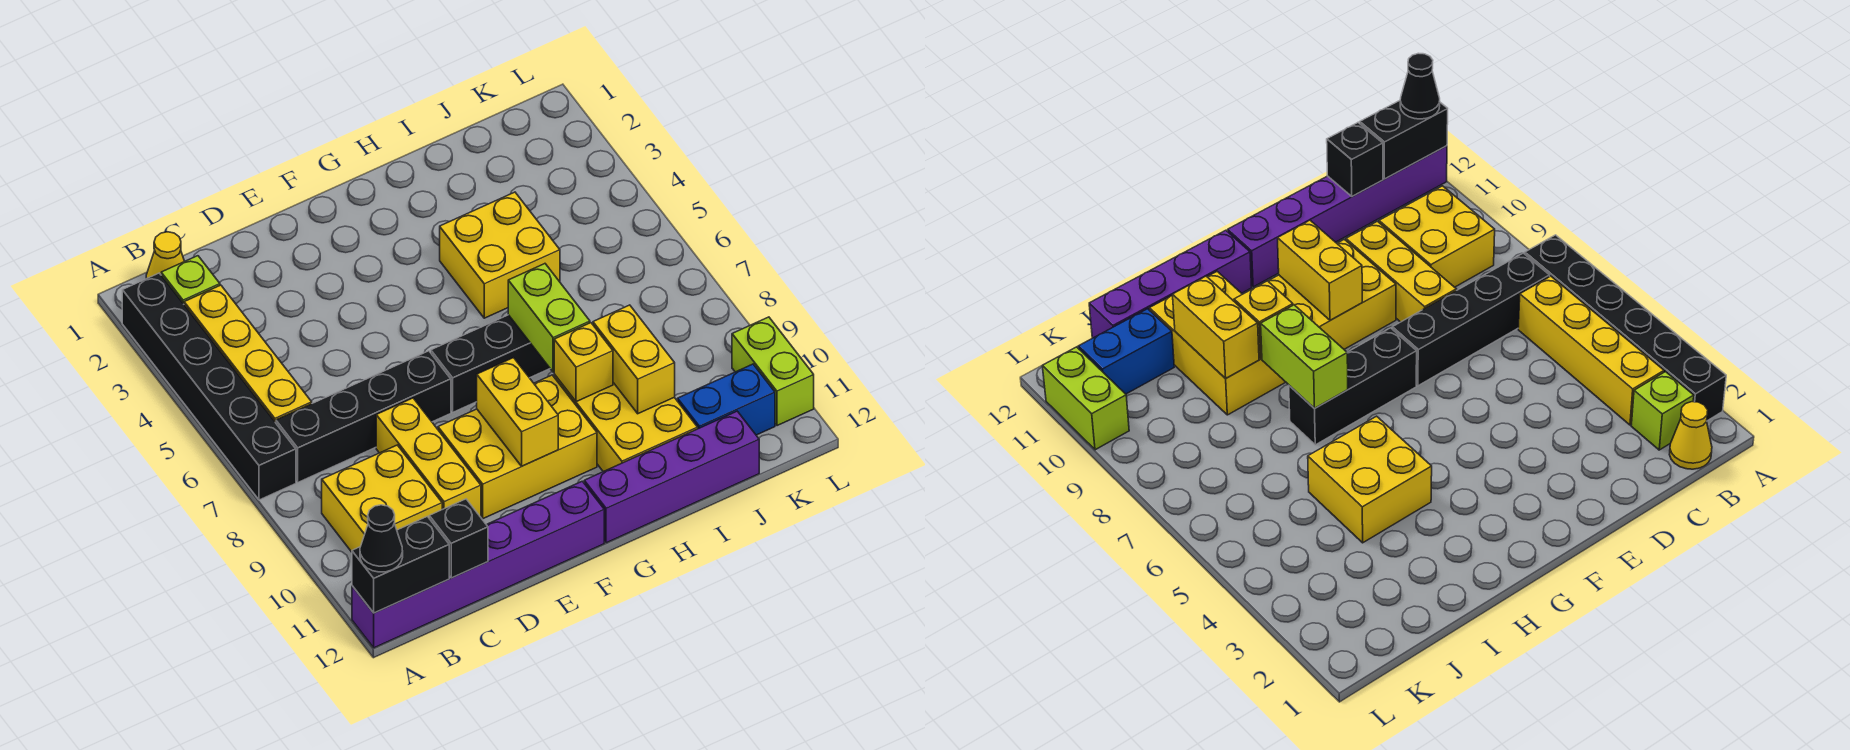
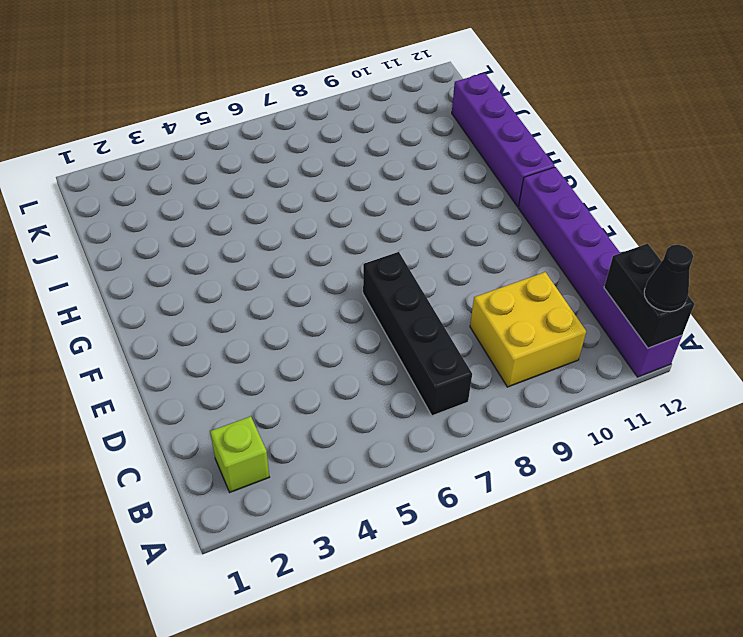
none -> black 1x6 brick [122,273,296,500]
none -> yellow 1x1 cone [146,232,184,278]
none -> yellow 1x4 brick [184,285,312,423]

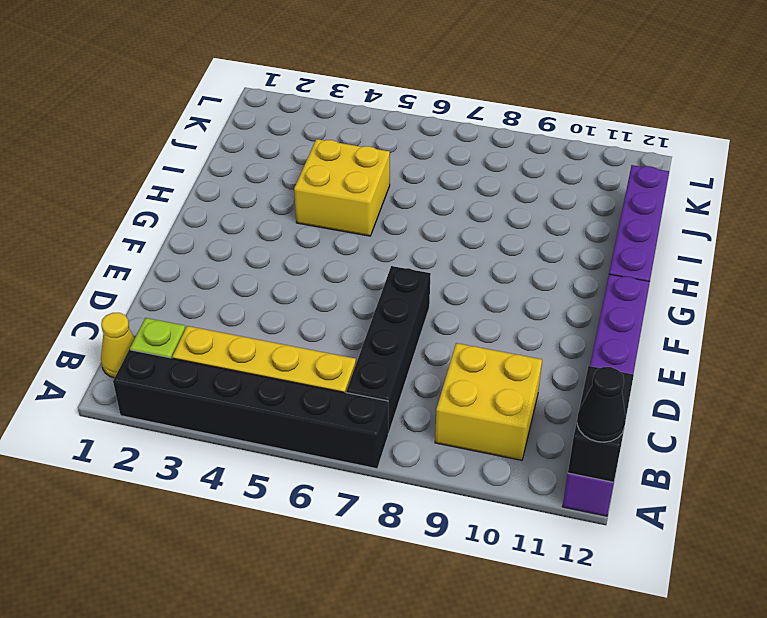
none -> yellow 1x3 brick [376,398,481,517]
none -> yellow 2x3 brick [438,375,597,519]
none -> black 1x3 brick [431,315,550,412]

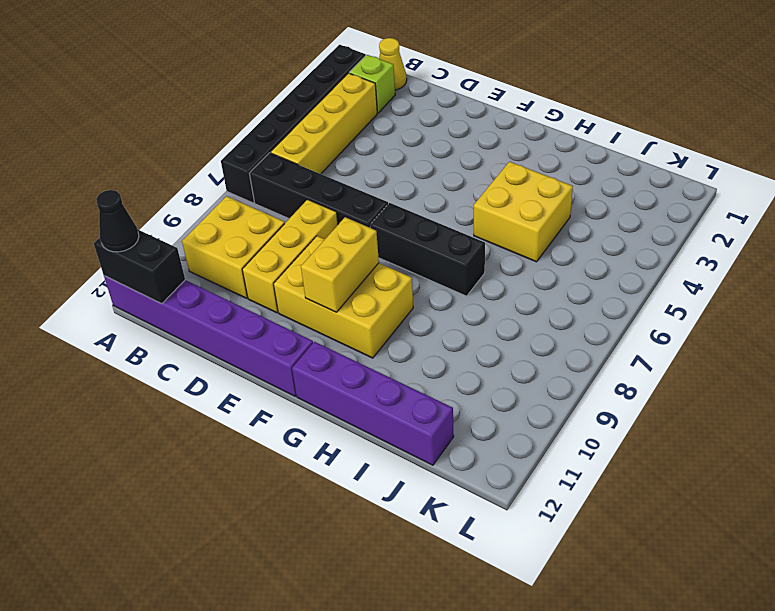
none -> yellow 2x3 brick [554,374,698,472]
none -> blue 1x2 brick [678,364,775,435]
none -> lime 1x2 brick [732,317,814,426]

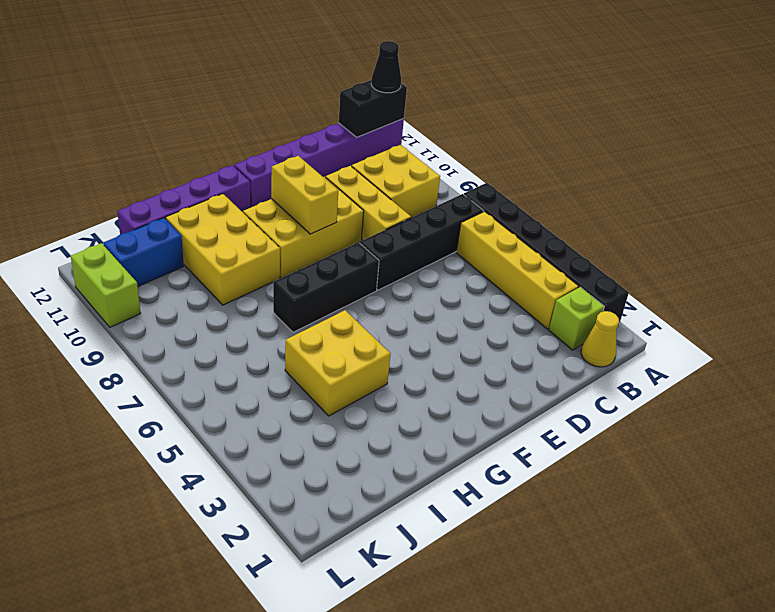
none -> black 1x1 brick [429,499,488,578]
none -> lime 1x2 brick [508,264,590,372]
none -> yellow 1x1 brick [554,323,613,402]

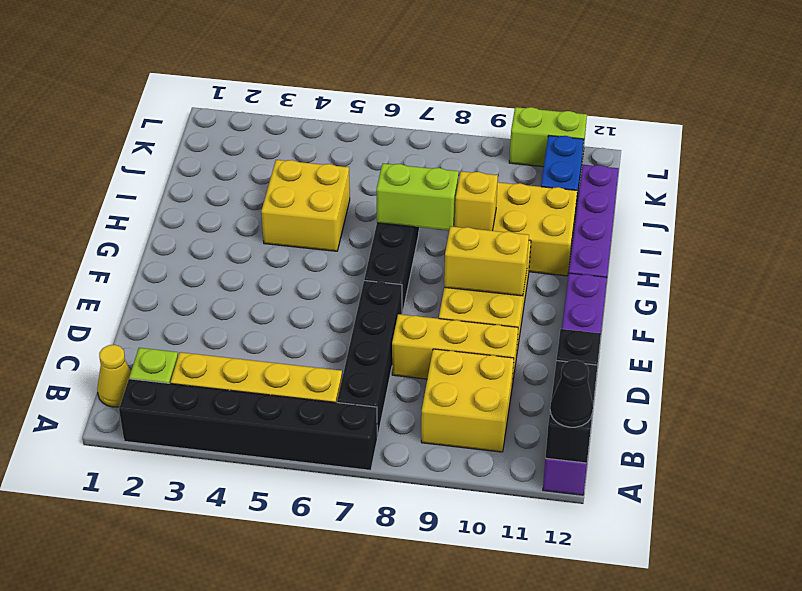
none -> yellow 1x2 brick [593,305,675,414]

